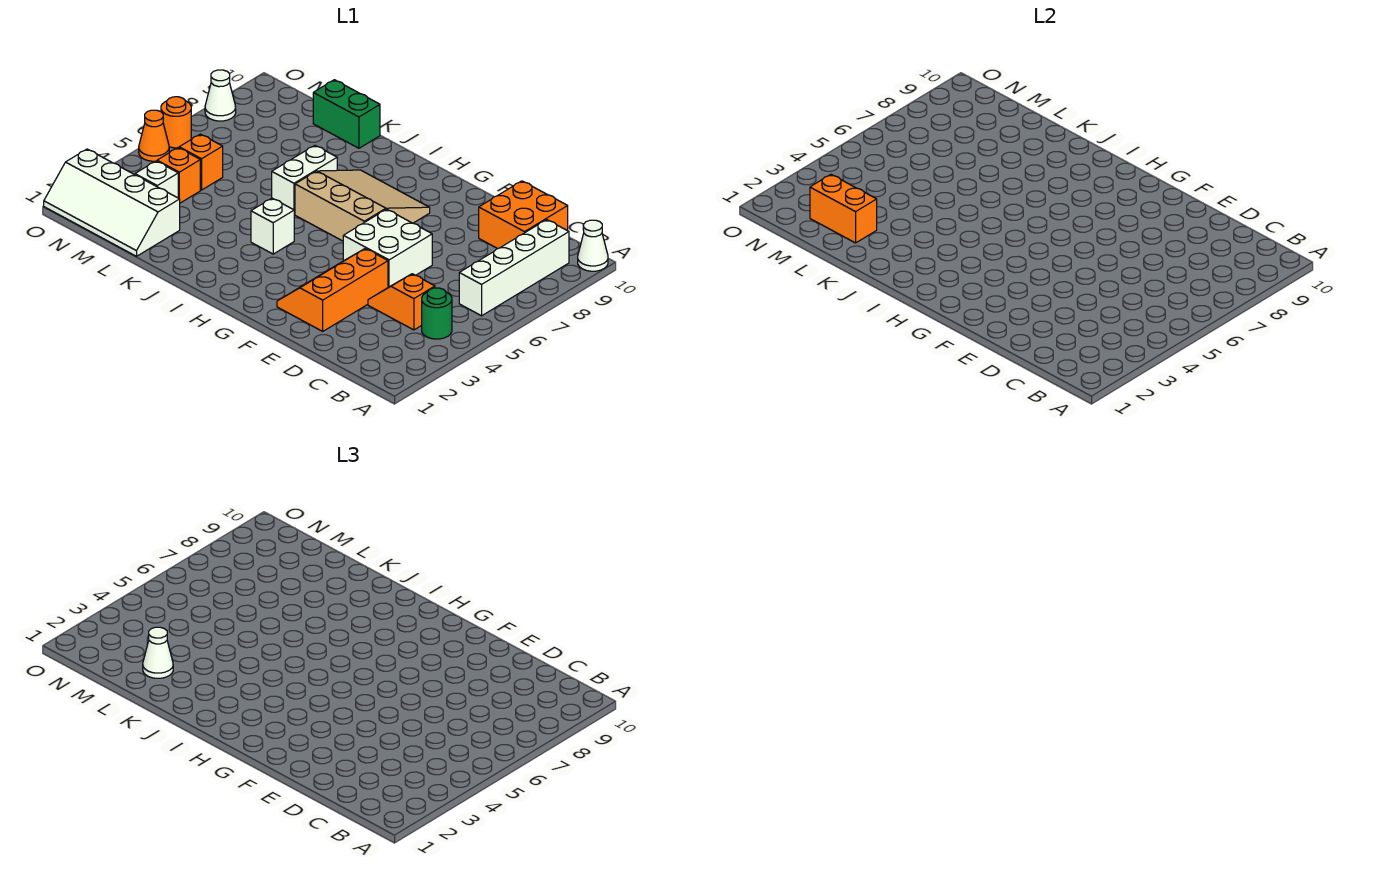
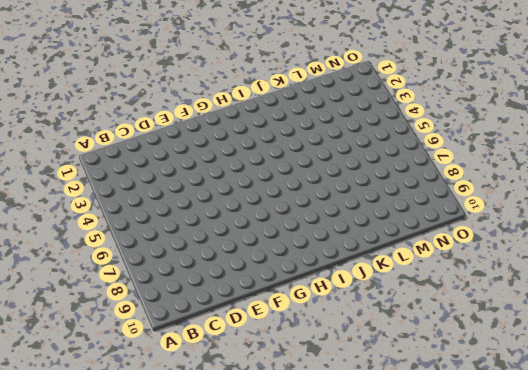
none -> white 1x1 cone [578,220,608,271]
none -> green 1x1 round brick [422,288,452,339]
none -> white 1x4 brick [459,220,569,316]

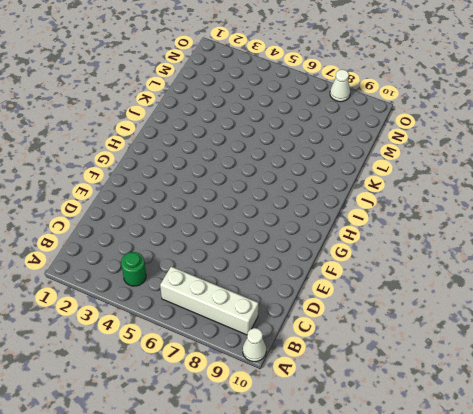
none -> orange 1x2 slope [368,274,435,330]
none -> orange 2x2 brick [479,181,568,249]
none -> orange 2x3 slope [277,248,388,331]

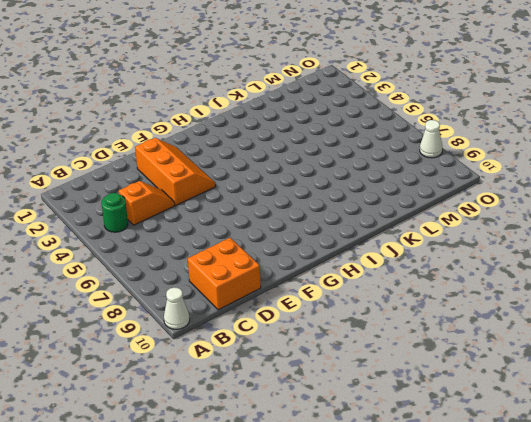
none -> white 1x4 brick [459,220,569,316]
none -> white 2x2 brick [343,209,432,287]
none -> tan 3x3 slope [295,170,430,241]

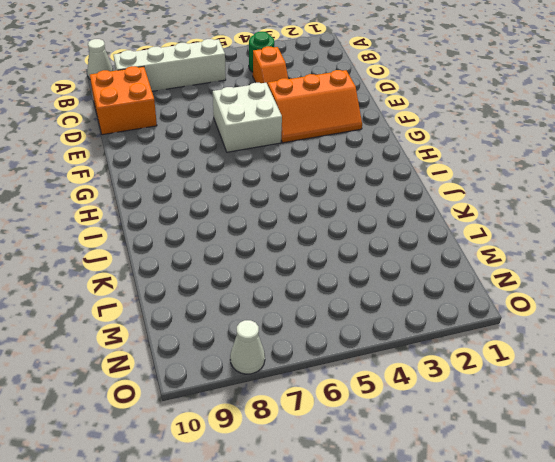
none -> tan 3x3 slope [295,170,430,241]
none -> white 1x1 brick [251,198,294,254]
none -> white 1x2 brick [272,145,337,215]

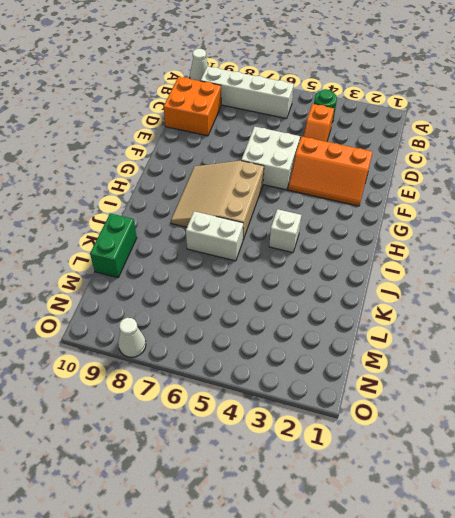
none -> white 2x4 slope [44,149,180,256]
none -> white 1x1 brick [135,161,178,198]
none -> orange 1x1 brick [157,148,200,203]

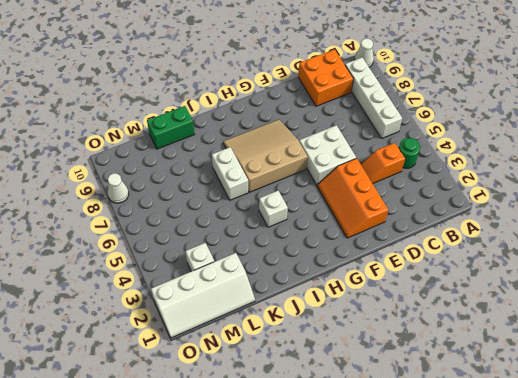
none -> orange 1x1 brick [157,148,200,203]
none -> orange 1x1 brick [179,134,223,190]
none -> orange 1x1 cone [139,110,169,161]

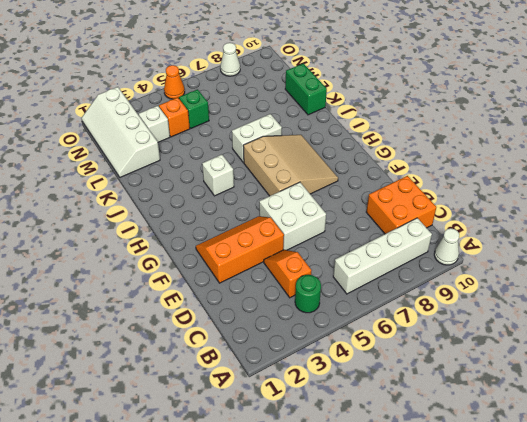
green 1x1 brick [179,89,209,128] -> orange 1x1 brick [179,134,223,190]
none -> orange 1x1 round brick [161,97,191,148]
none -> orange 1x2 brick [810,175,877,243]
none -> white 1x1 cone [143,627,173,678]

